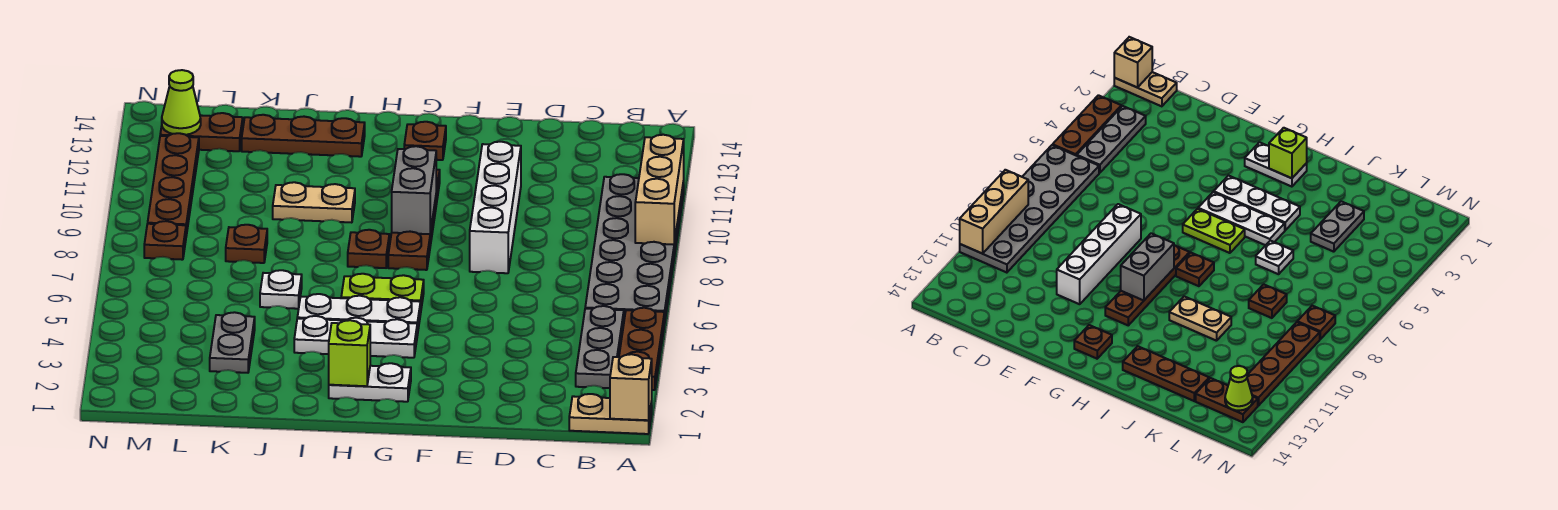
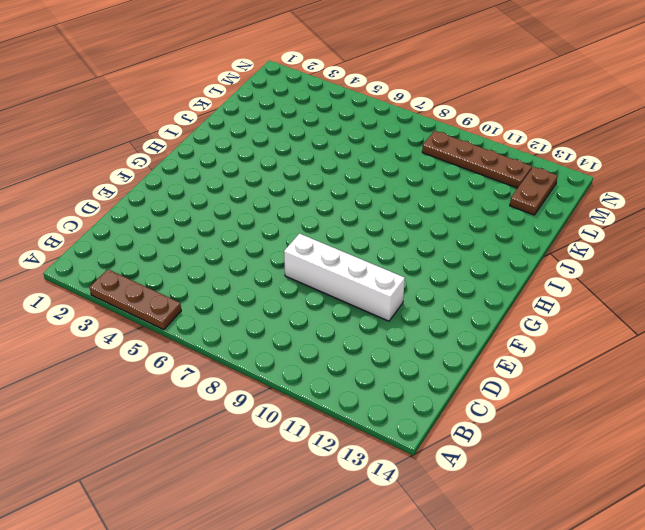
none -> tan 1x2 plate [569,394,652,434]
none -> grey 2x6 plate [585,174,684,324]
none -> grey 1x3 plate [576,306,624,388]

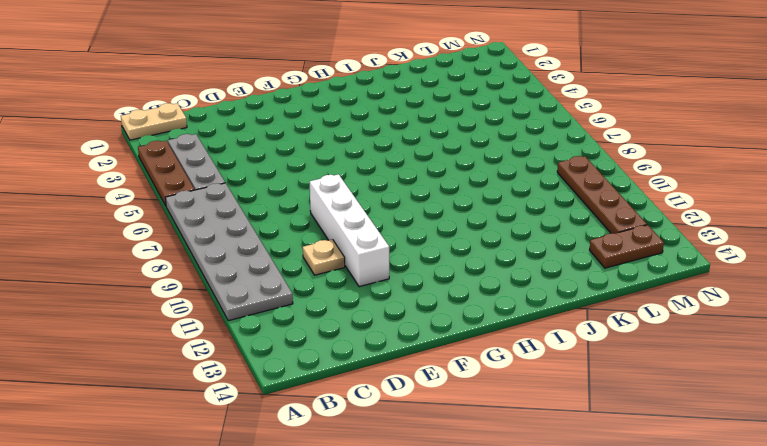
tan 1x1 plate [303,239,345,275] -> none
none -> white 1x2 plate [329,363,411,402]
none -> white 1x3 plate [294,316,417,358]
none -> white 1x3 plate [297,294,421,335]

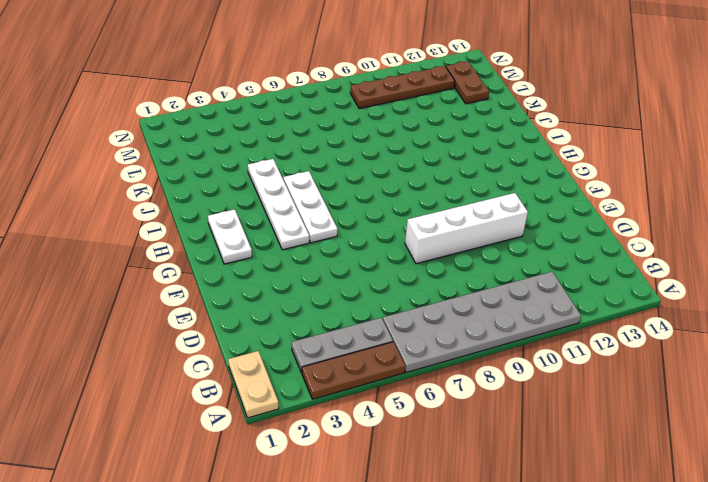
white 1x4 plate [248,159,309,250] -> white 1x3 plate [294,316,417,358]
none -> lime 1x2 plate [341,274,424,308]
none -> brown 1x4 plate [388,170,440,270]
none -> brown 1x1 plate [404,122,446,160]

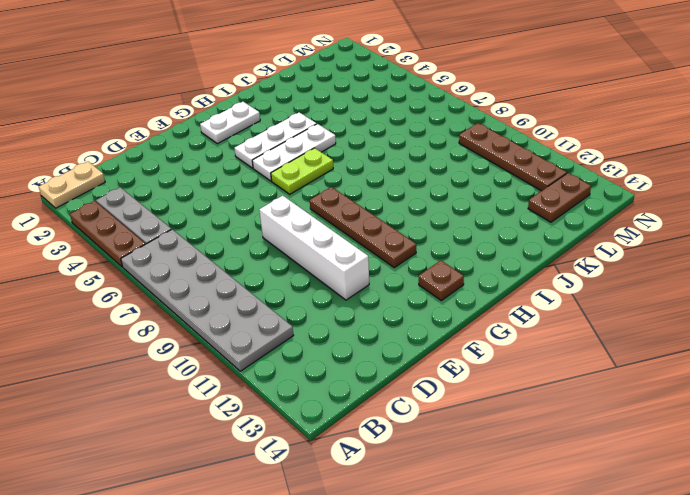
none -> brown 1x1 plate [348,230,389,268]
none -> tan 1x2 plate [273,182,355,223]
none -> brown 1x3 plate [242,115,365,157]

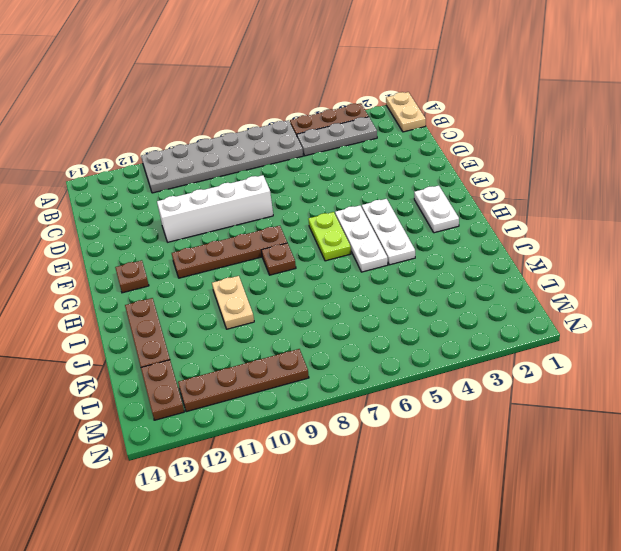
none -> white 1x1 plate [260,270,302,309]
none -> grey 1x2 plate [210,312,255,373]
none -> brown 1x1 plate [226,225,267,263]

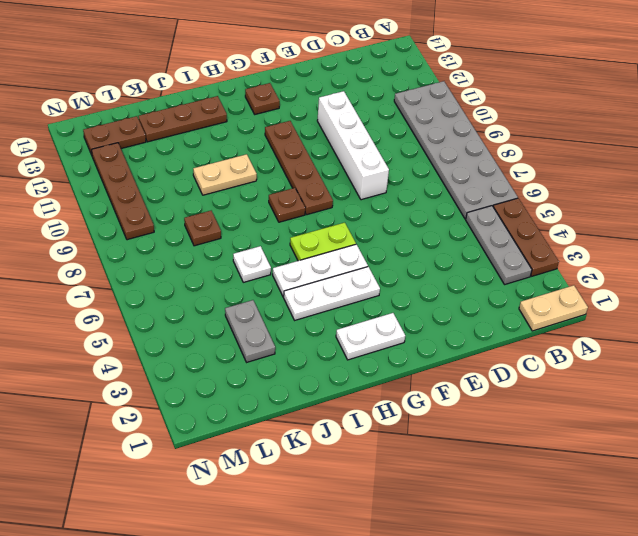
none -> brown 1x1 plate [144,221,186,260]
none -> tan 1x1 brick [610,354,652,420]
none -> tan 1x3 brick [635,135,684,245]

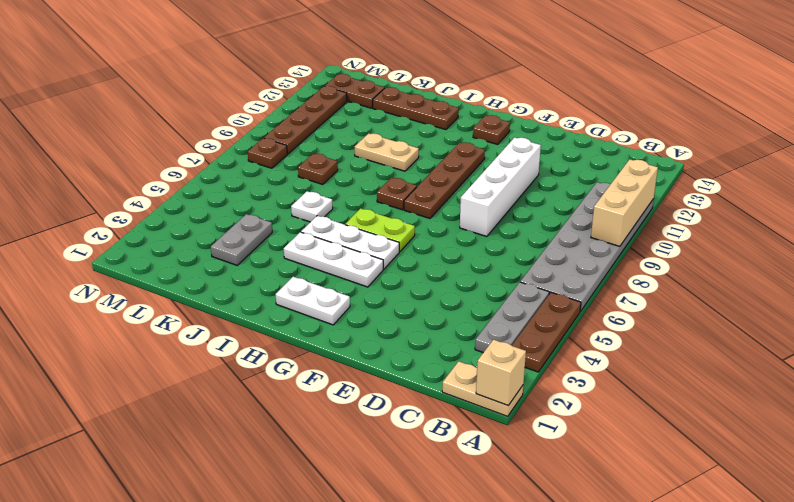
none -> grey 1x2 brick [392,146,436,234]
none -> lime 1x1 brick [329,320,370,386]
none -> lime 1x1 cone [162,70,201,135]

